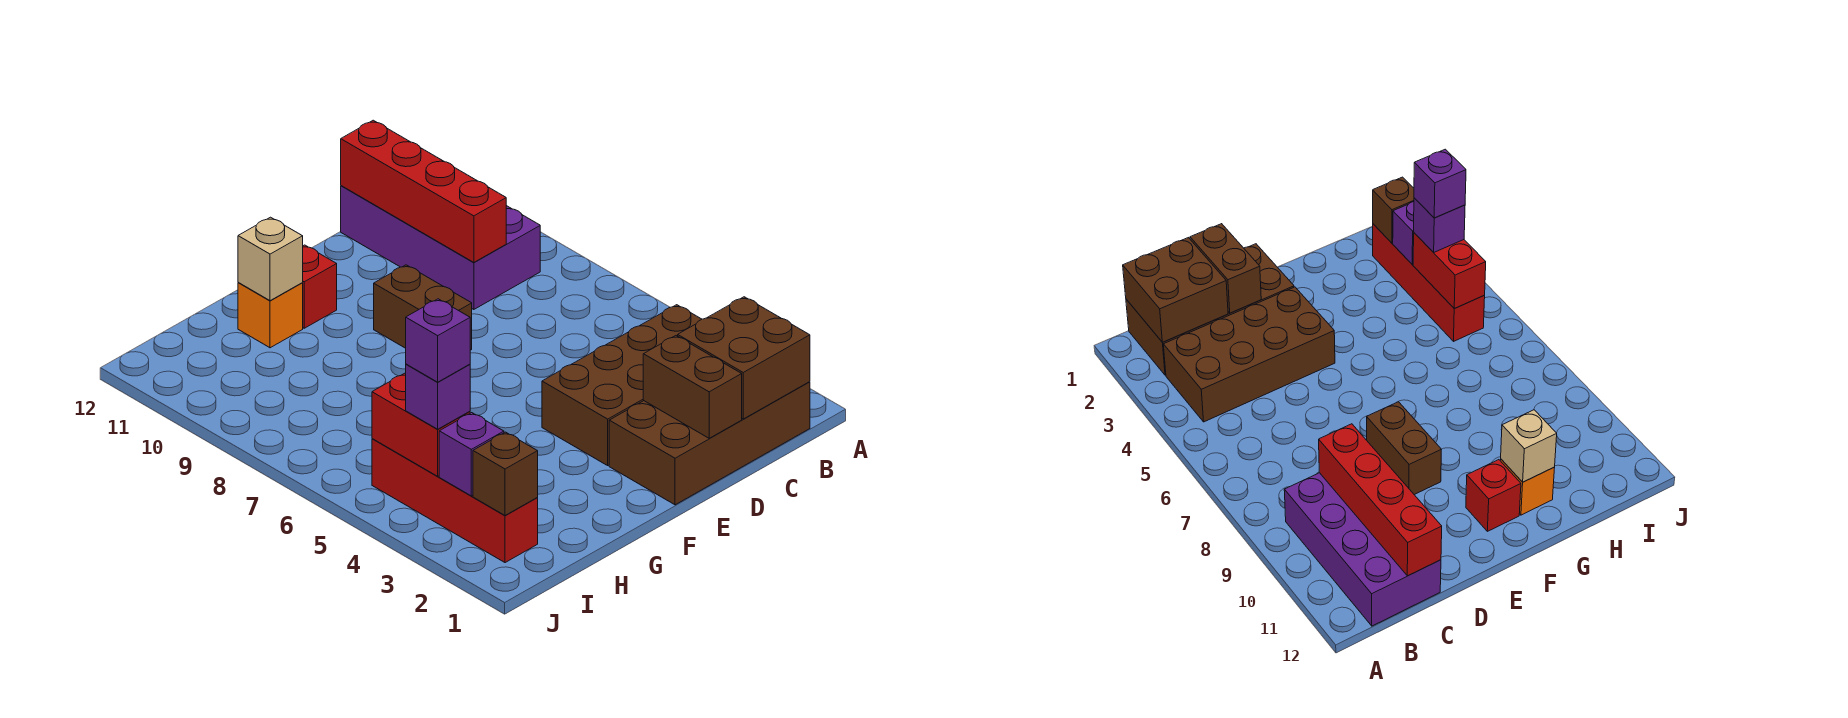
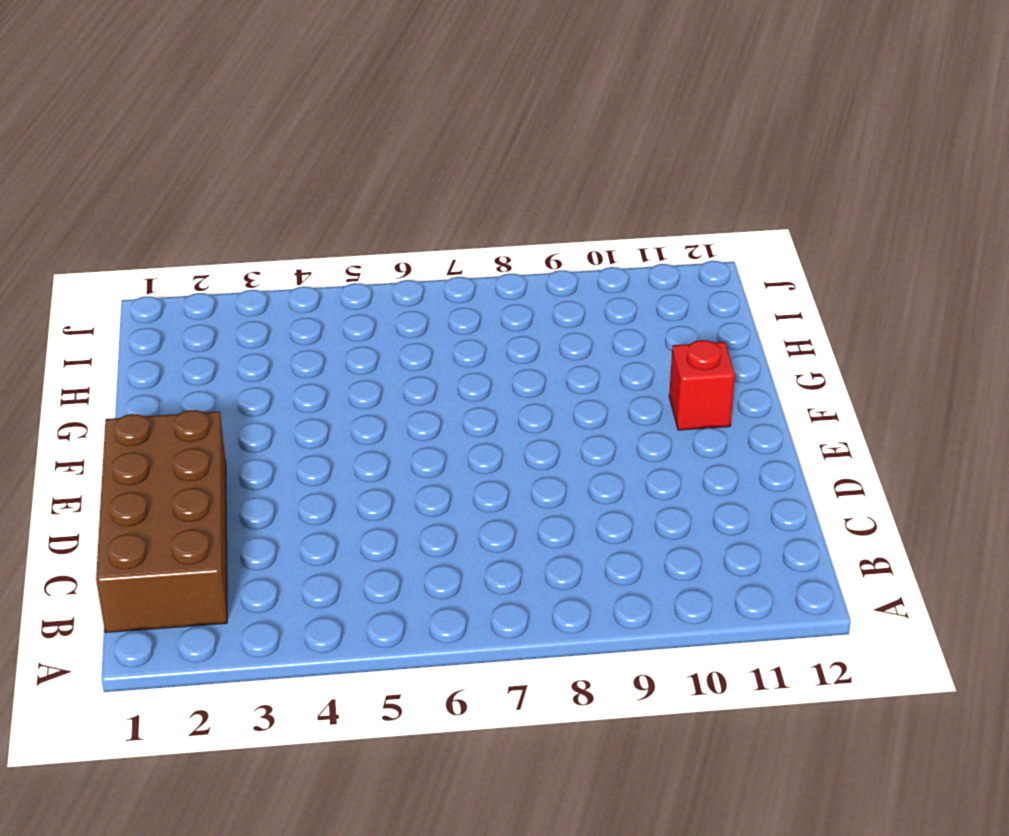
none -> brown 2x4 brick [542,305,702,465]
none -> purple 2x4 brick [341,186,540,310]
none -> brown 1x2 brick [374,265,472,350]

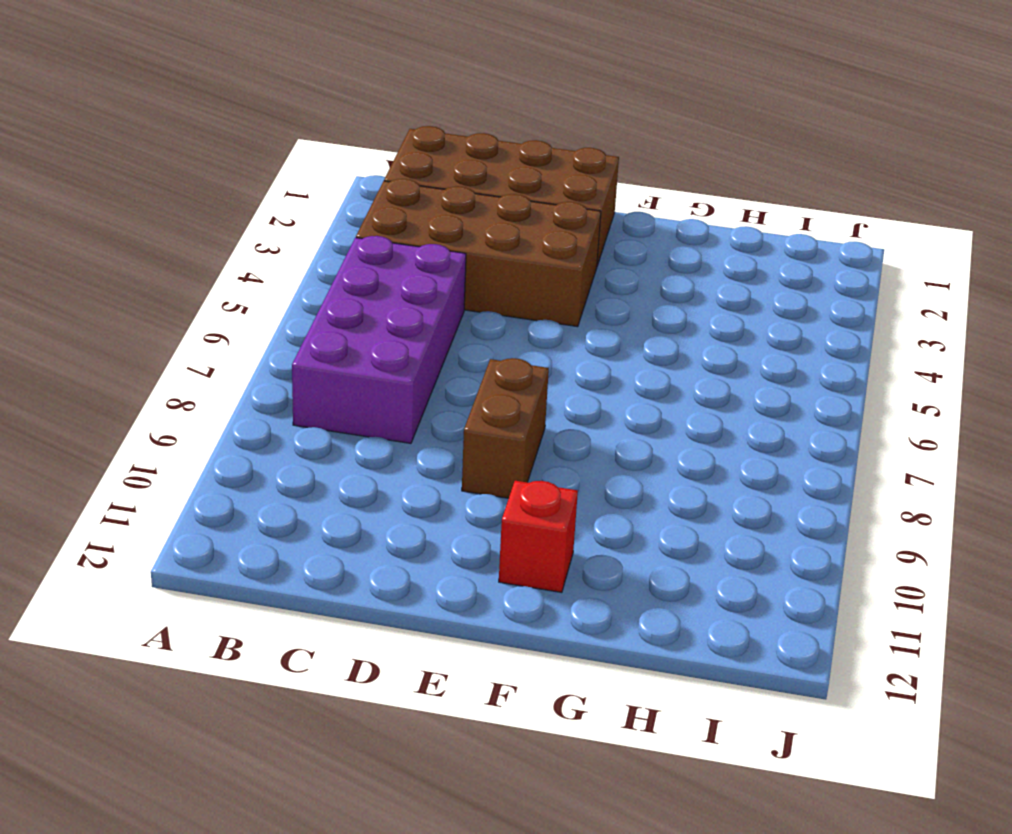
purple 2x4 brick [292,236,466,443] -> purple 2x4 brick moved to [341,186,540,310]
none -> orange 1x1 brick [238,283,303,348]
none -> red 1x4 brick [372,439,538,563]
none -> brown 2x2 brick [678,297,810,419]

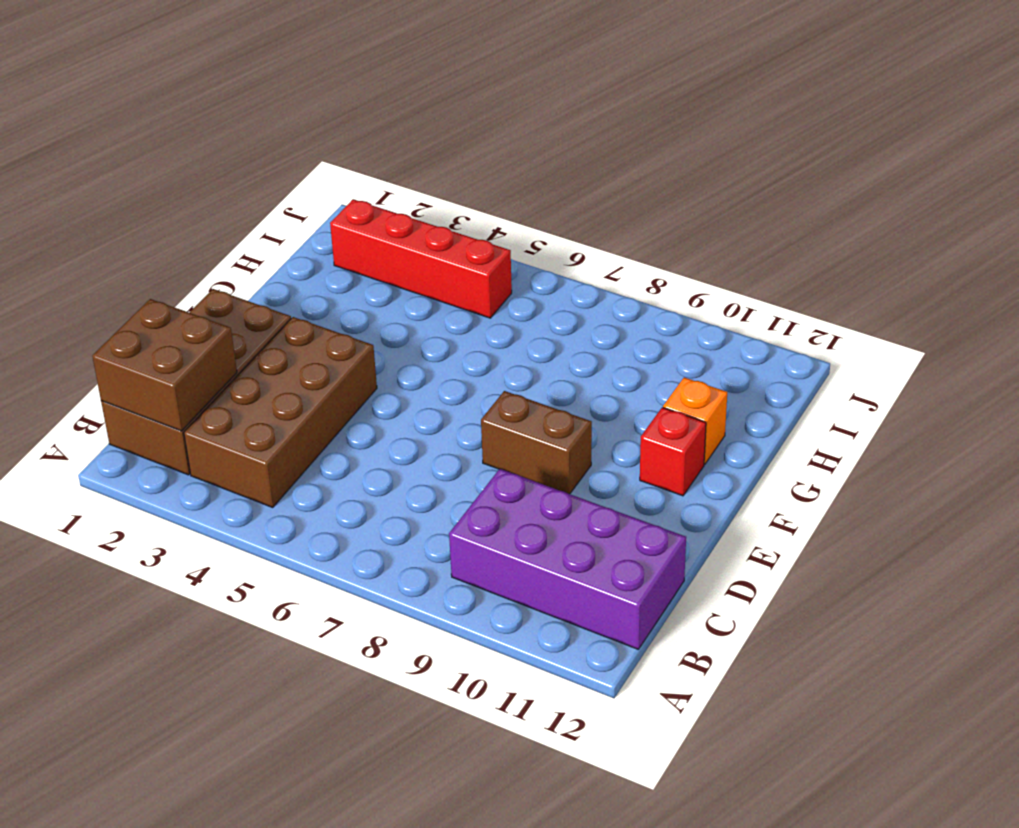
none -> red 1x4 brick [341,120,506,262]
none -> brown 1x2 brick [643,336,742,438]
none -> tan 1x1 brick [238,217,303,301]

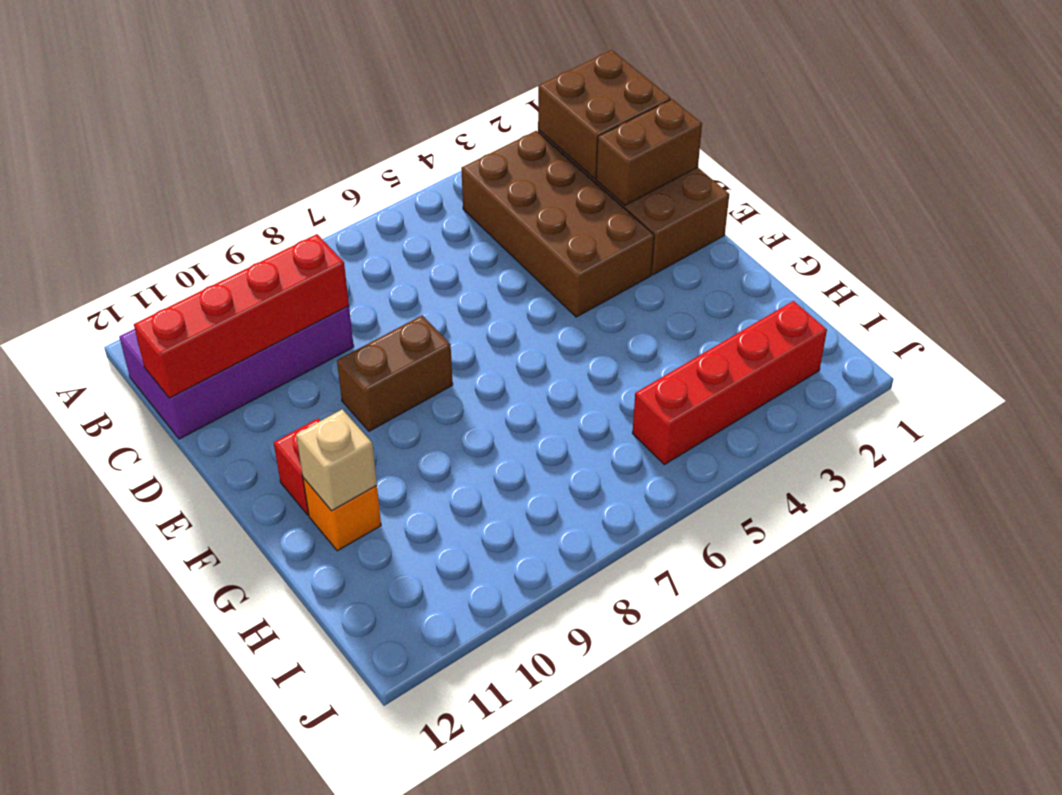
none -> brown 1x1 brick [473,432,538,516]
none -> purple 1x1 brick [439,413,504,496]
none -> red 1x2 brick [372,373,470,476]

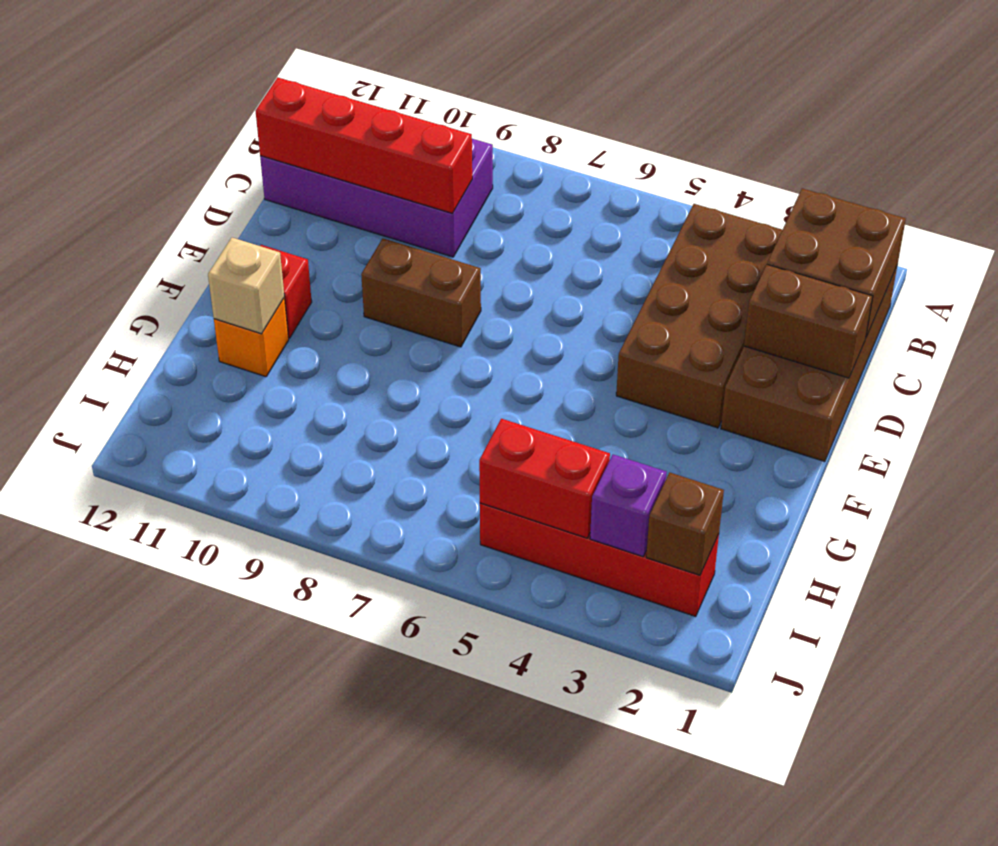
none -> purple 1x1 brick [406,364,470,429]
none -> purple 1x1 brick [406,299,470,382]

